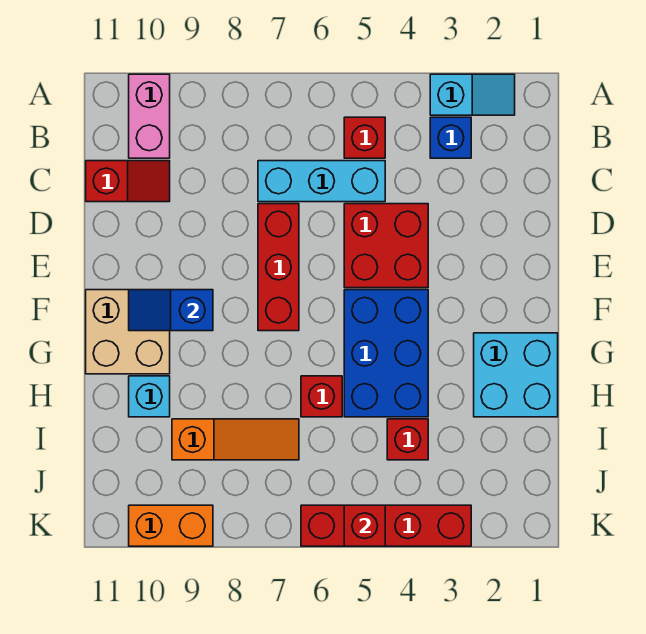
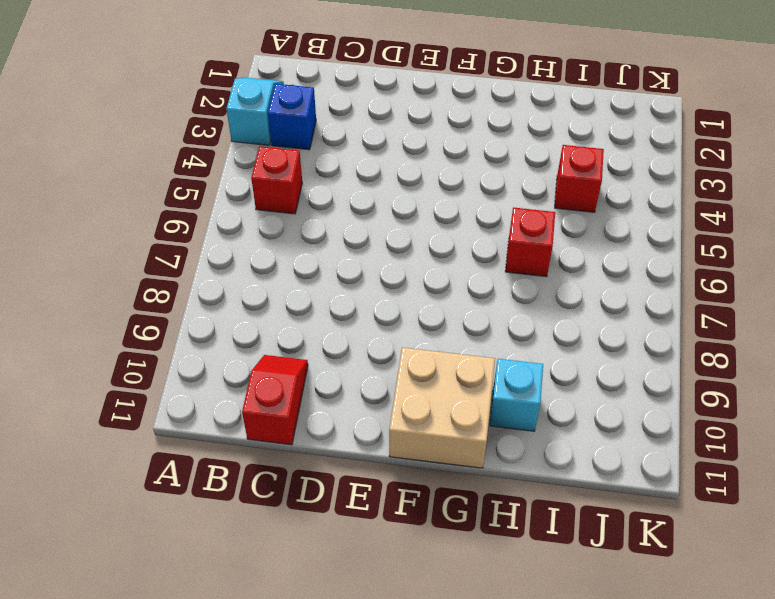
none -> pink 1x2 brick [129,74,170,158]
none -> cyan 1x3 brick [258,161,385,202]
none -> red 2x2 brick [344,204,428,288]

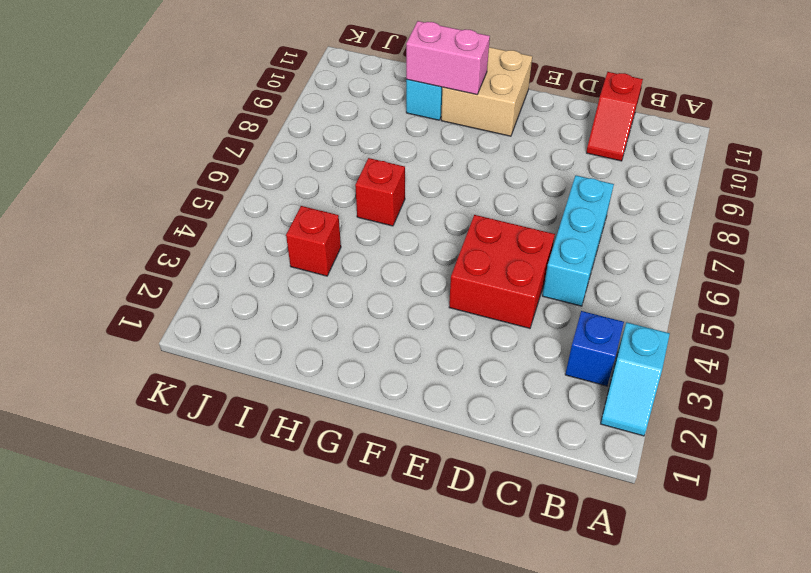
pink 1x2 brick [406,21,490,95] -> pink 1x2 brick moved to [129,74,170,158]
none -> red 1x1 brick [344,117,385,158]
none -> red 1x3 brick [258,204,299,331]
none -> blue 2x3 brick [344,290,428,417]

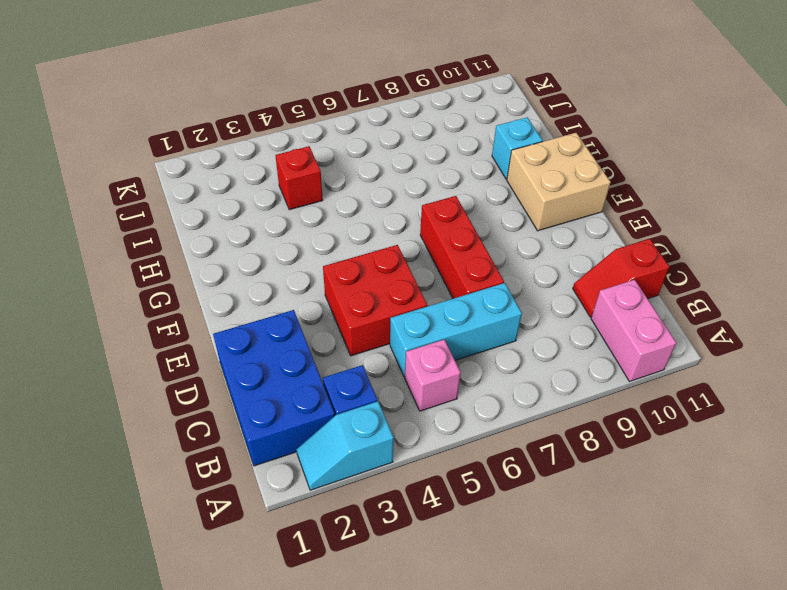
blue 2x3 brick [213,310,335,466] -> blue 2x3 brick moved to [344,290,428,417]
pink 1x1 brick [405,340,461,411] -> red 1x1 brick [344,117,385,158]
none -> cyan 2x2 brick [474,333,558,417]
none -> red 1x1 brick [301,376,342,417]
none -> orange 1x3 slope [172,419,299,460]

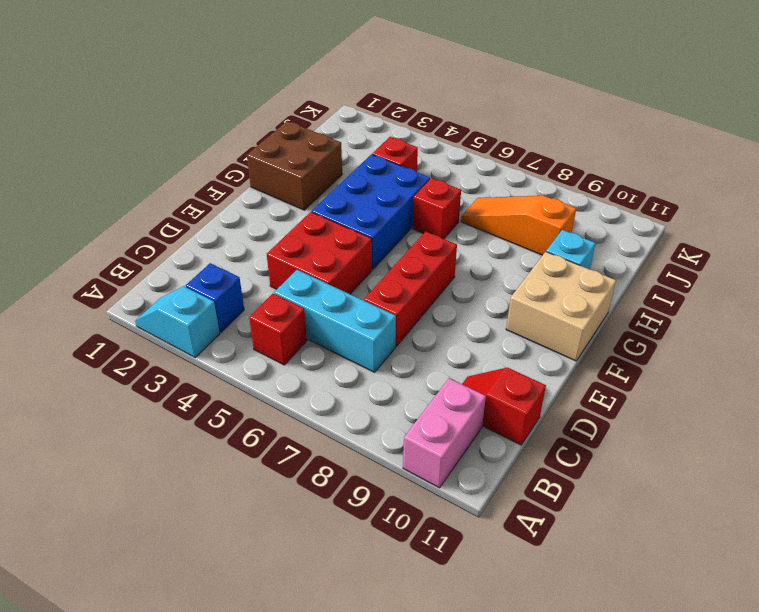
brown 2x2 brick [247,121,342,210] -> cyan 2x2 brick [474,333,558,417]
none -> red 1x4 brick [301,505,471,546]
none -> orange 1x2 brick [129,505,213,546]
none -> blue 1x2 slope [129,290,213,331]

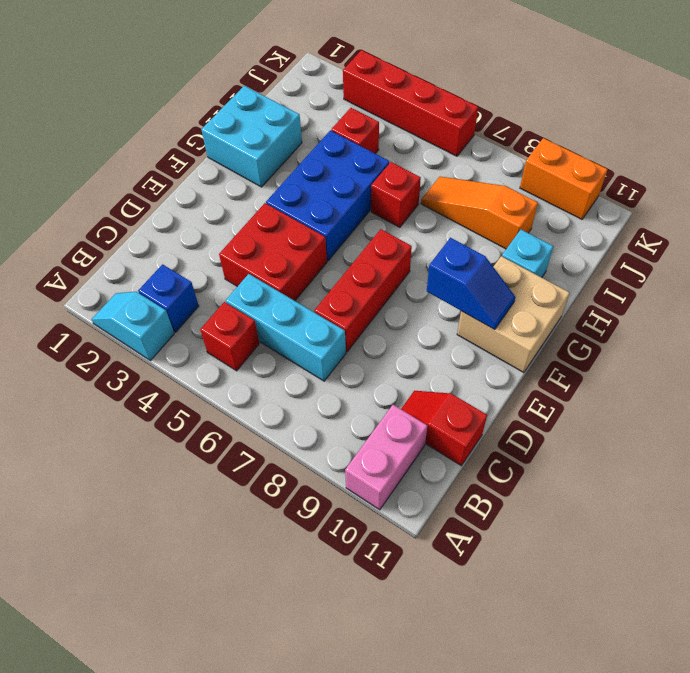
none -> red 1x1 brick [344,505,385,546]

